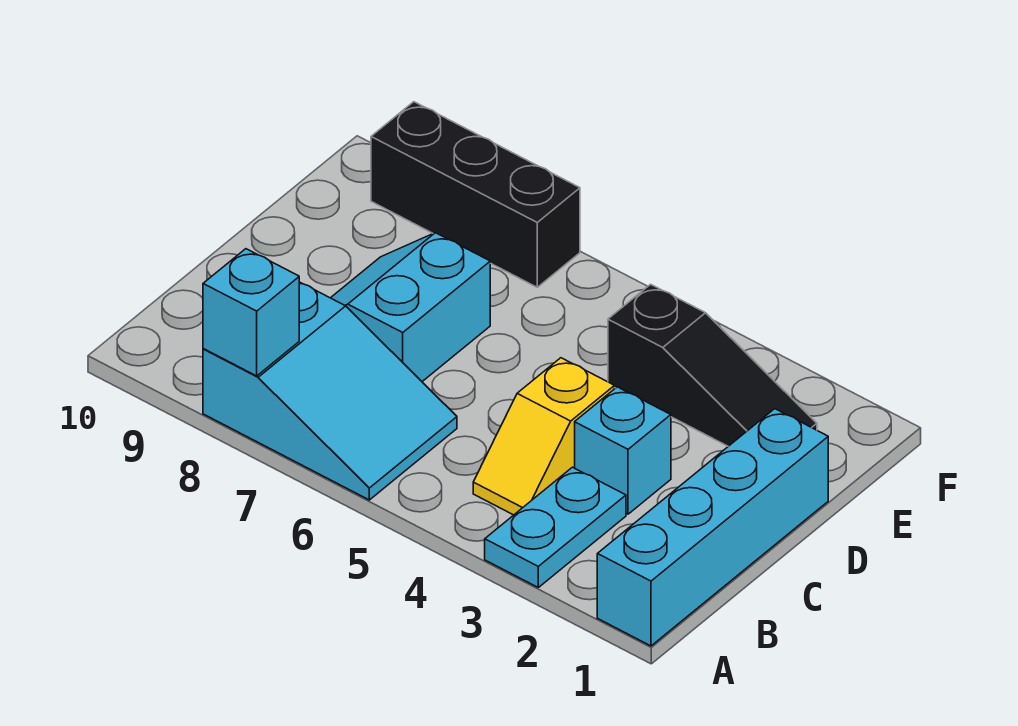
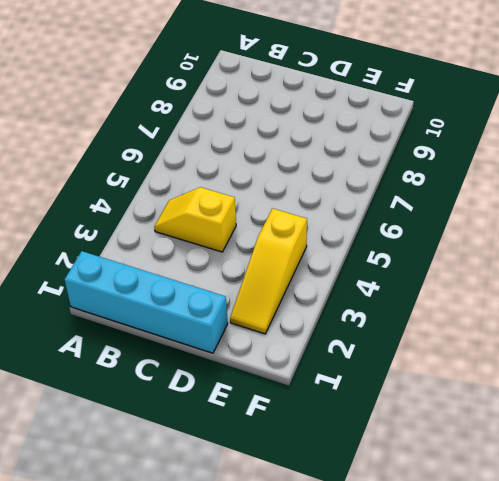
yellow 1x3 slope [230,208,307,334] -> black 1x3 slope [608,284,817,446]
none -> cyan 1x2 plate [485,467,626,587]
none -> cyan 2x3 slope [203,282,457,500]

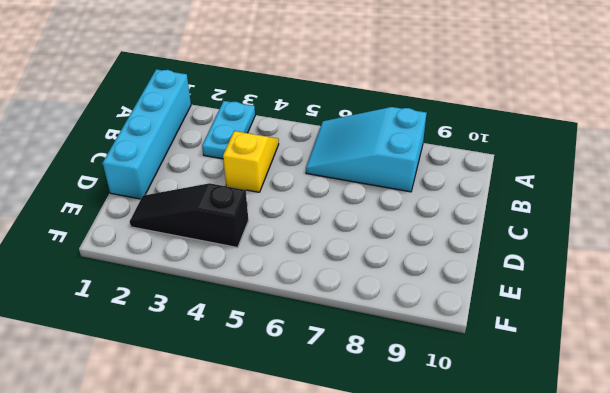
none -> cyan 1x1 brick [575,387,671,514]
none -> cyan 2x2 slope [331,233,490,382]

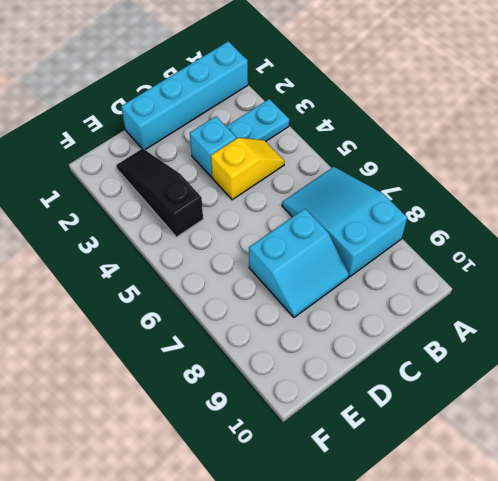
none -> black 1x3 brick [371,102,580,287]
none -> cyan 1x1 brick [203,249,299,376]

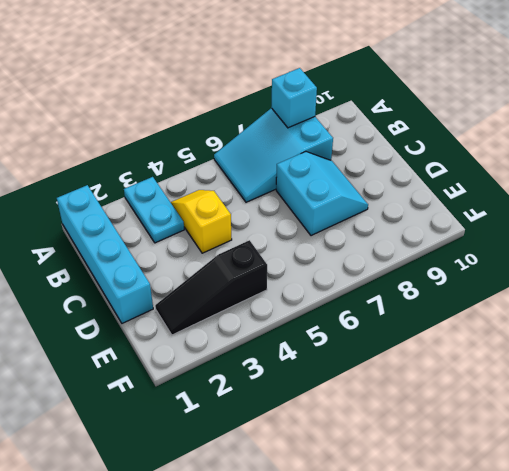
none -> cyan 1x1 brick [575,387,671,514]
none -> black 1x3 brick [371,102,580,287]

